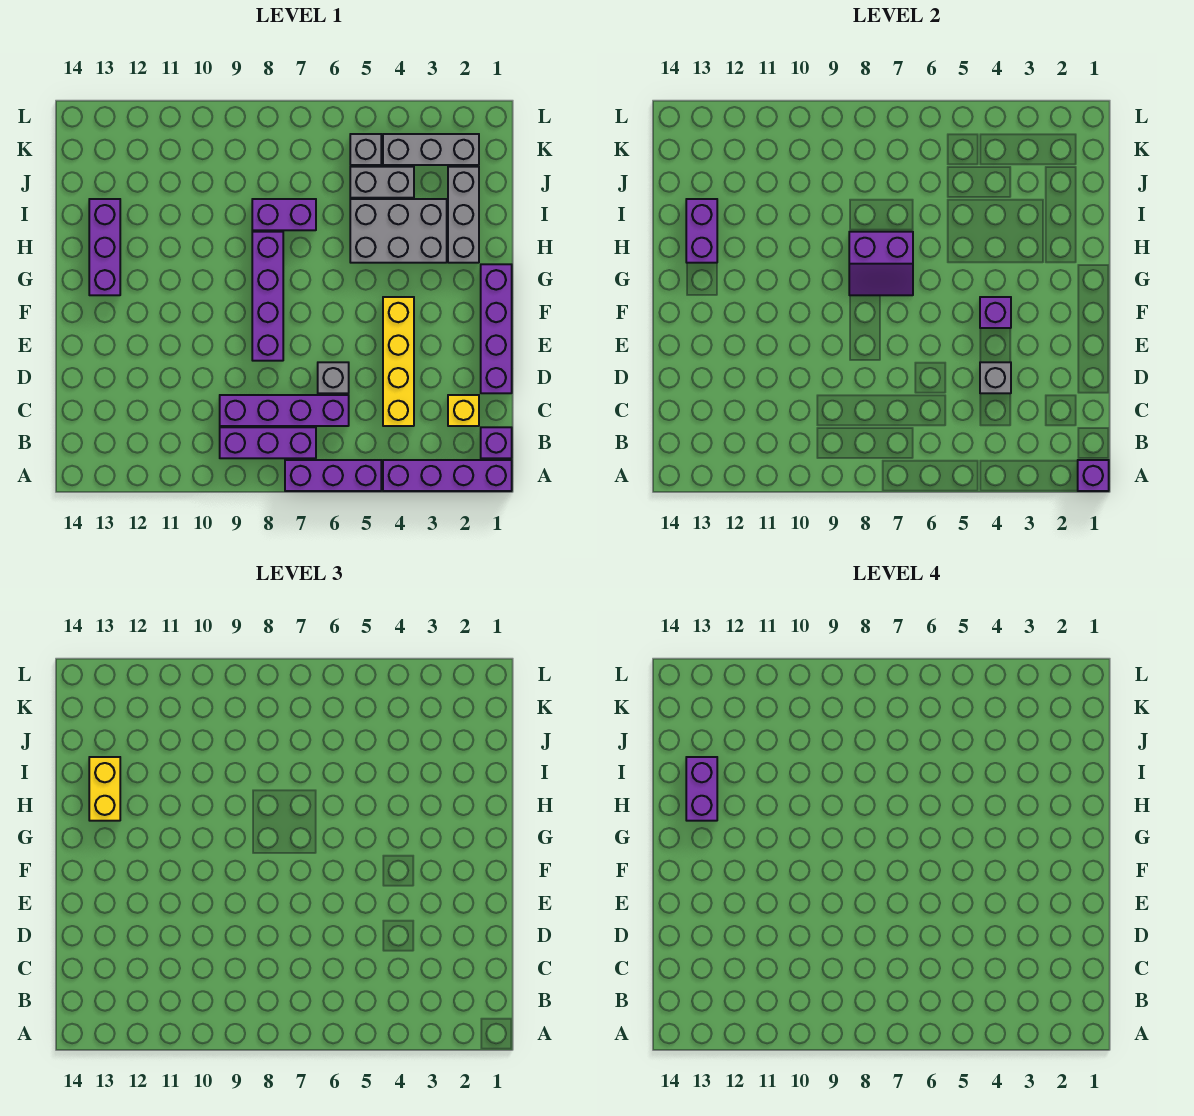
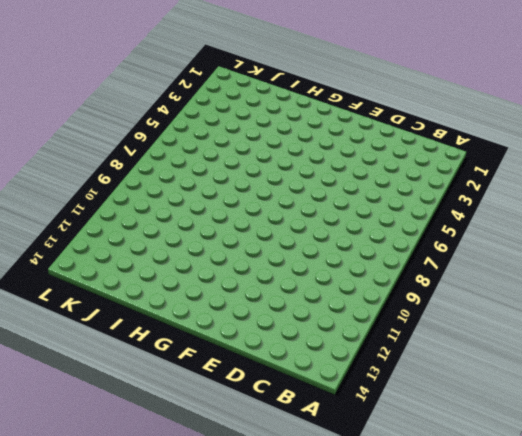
none -> purple 1x4 brick [383,460,512,491]
none -> purple 1x3 brick [285,460,381,491]
none -> purple 1x1 brick [481,427,512,458]

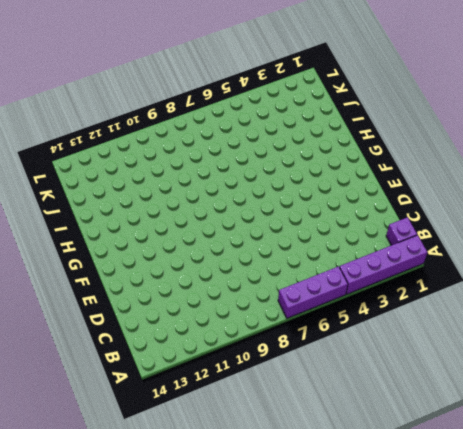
none -> purple 1x3 brick [220,427,316,458]
none -> yellow 1x1 brick [448,395,479,426]
none -> yellow 1x4 brick [383,297,414,426]

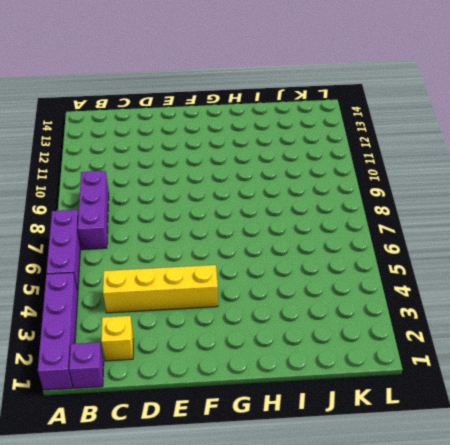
none -> purple 1x4 brick [220,395,349,426]
none -> purple 1x4 brick [481,264,512,393]
none -> grey 1x1 brick [318,362,349,393]

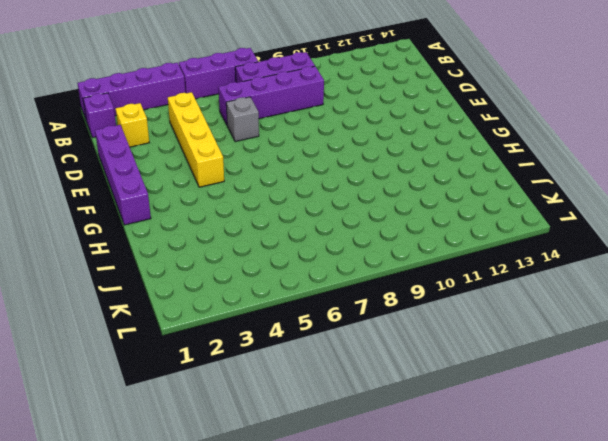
none -> purple 1x4 brick [252,232,283,361]
none -> purple 1x3 brick [89,199,120,295]
none -> grey 1x3 brick [448,167,479,263]

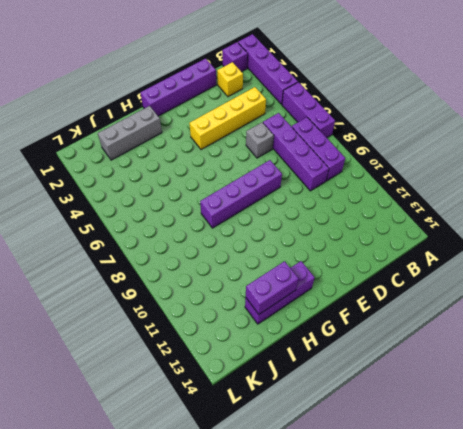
none -> grey 2x3 brick [350,199,447,263]
none -> purple 1x2 brick [252,199,316,230]
none -> grey 1x2 brick [350,167,414,198]

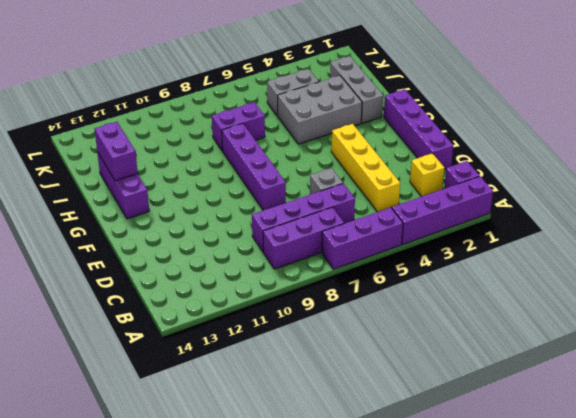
none -> grey 1x3 brick [383,134,479,165]
none -> grey 1x1 brick [350,134,381,165]
none -> purple 1x1 brick [1078,460,1109,491]

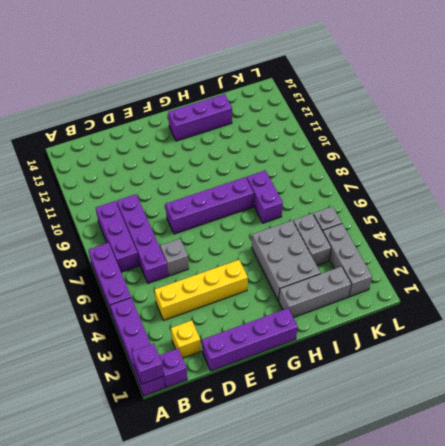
none -> grey 1x1 brick [980,362,1011,393]
none -> purple 1x1 brick [980,297,1011,328]
none -> purple 2x2 slope [849,232,913,295]

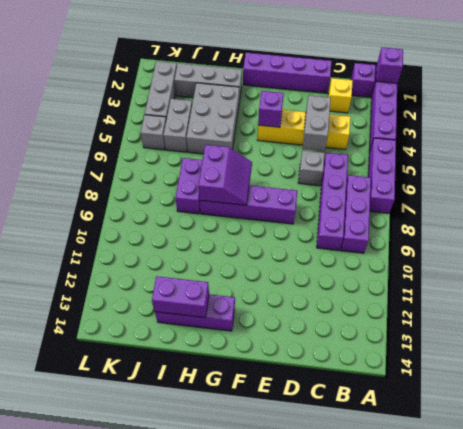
grey 1x2 brick [303,95,331,151] -> grey 1x1 brick [980,362,1011,393]
none -> yellow 1x2 brick [89,757,120,821]
none -> purple 1x2 brick [686,757,717,821]

